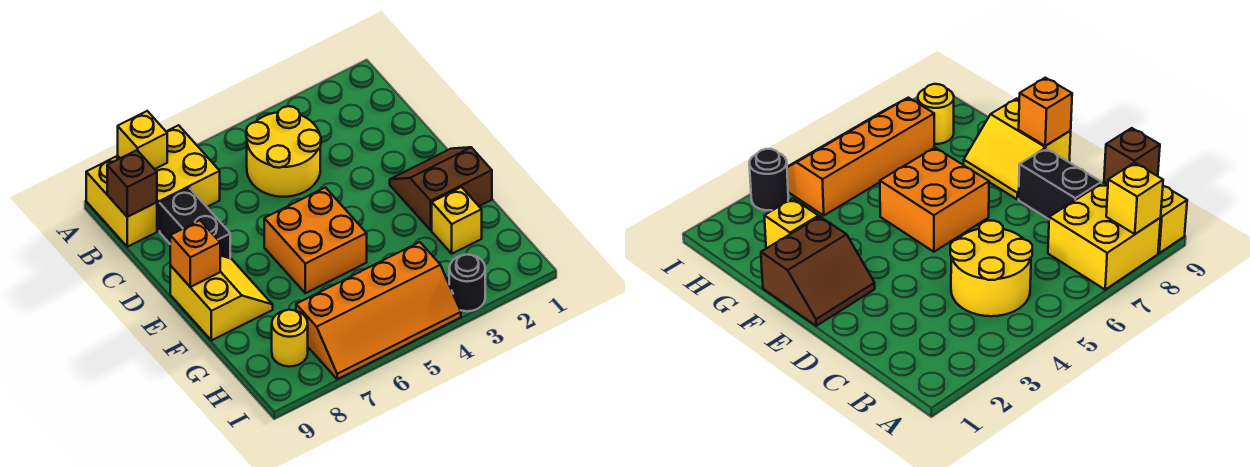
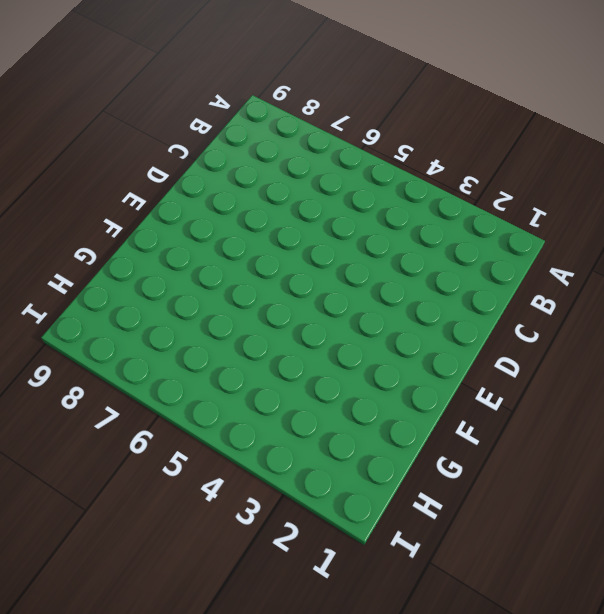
none -> yellow 2x2 brick [118,125,220,231]
none -> yellow 1x2 brick [86,157,157,247]
none -> yellow 2x2 round brick [246,106,321,197]

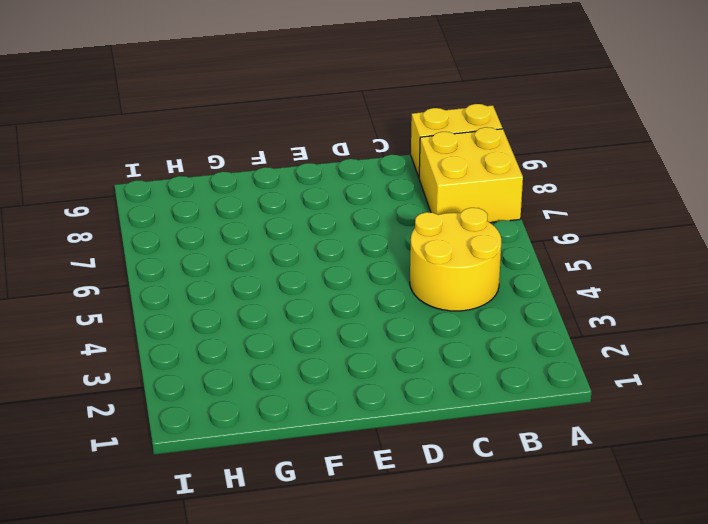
none -> black 1x2 brick [160,188,230,258]
none -> brown 2x2 slope [390,147,492,230]
none -> orange 2x2 brick [264,187,367,293]

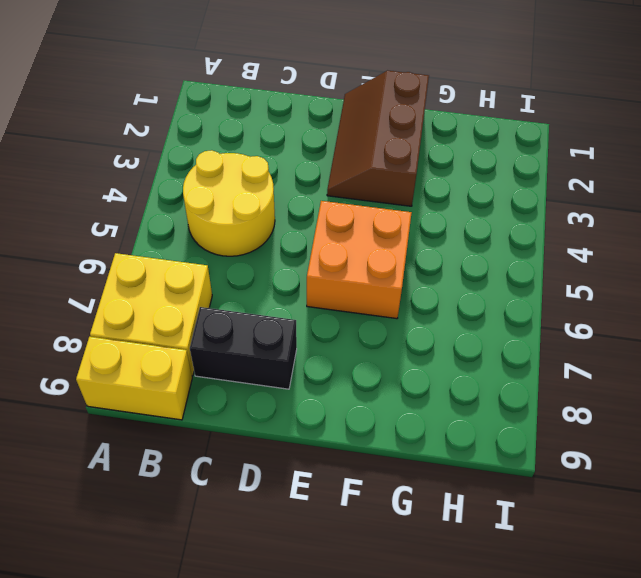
brown 2x3 slope [327,71,429,206] -> brown 2x2 slope [390,147,492,230]
none -> yellow 2x2 slope [170,256,273,340]
none -> yellow 1x1 brick [432,187,482,254]
none -> orange 2x4 slope [296,242,461,379]

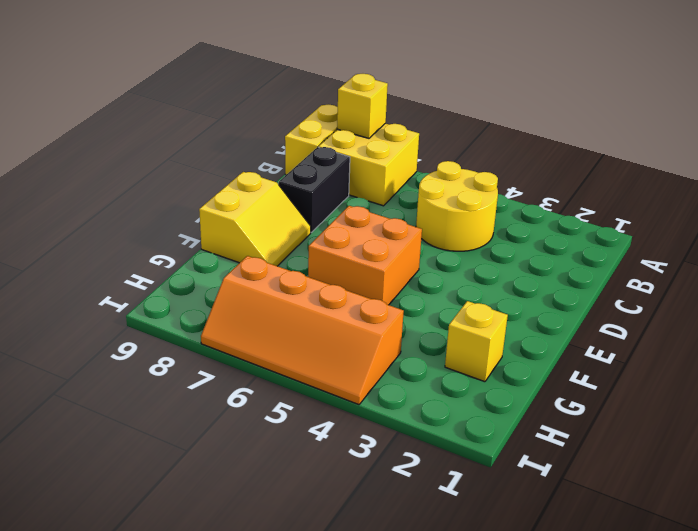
none -> brown 2x2 slope [390,147,492,230]
none -> yellow 1x1 round brick [272,310,308,367]
none -> black 1x1 round brick [449,254,485,311]

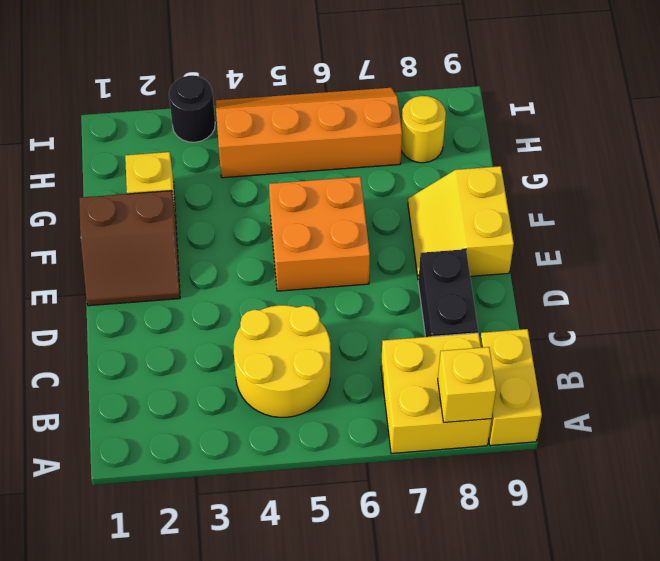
none -> brown 1x1 brick [107,150,157,217]
none -> orange 1x1 brick [170,220,220,287]

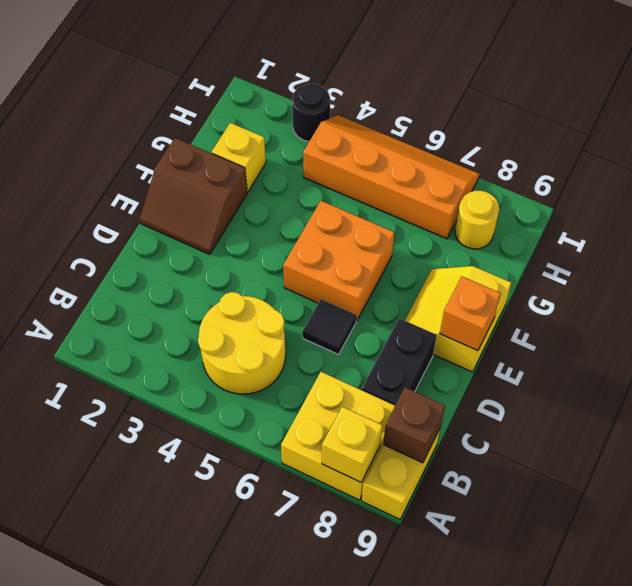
black 1x1 tile [302,299,357,354] -> none

